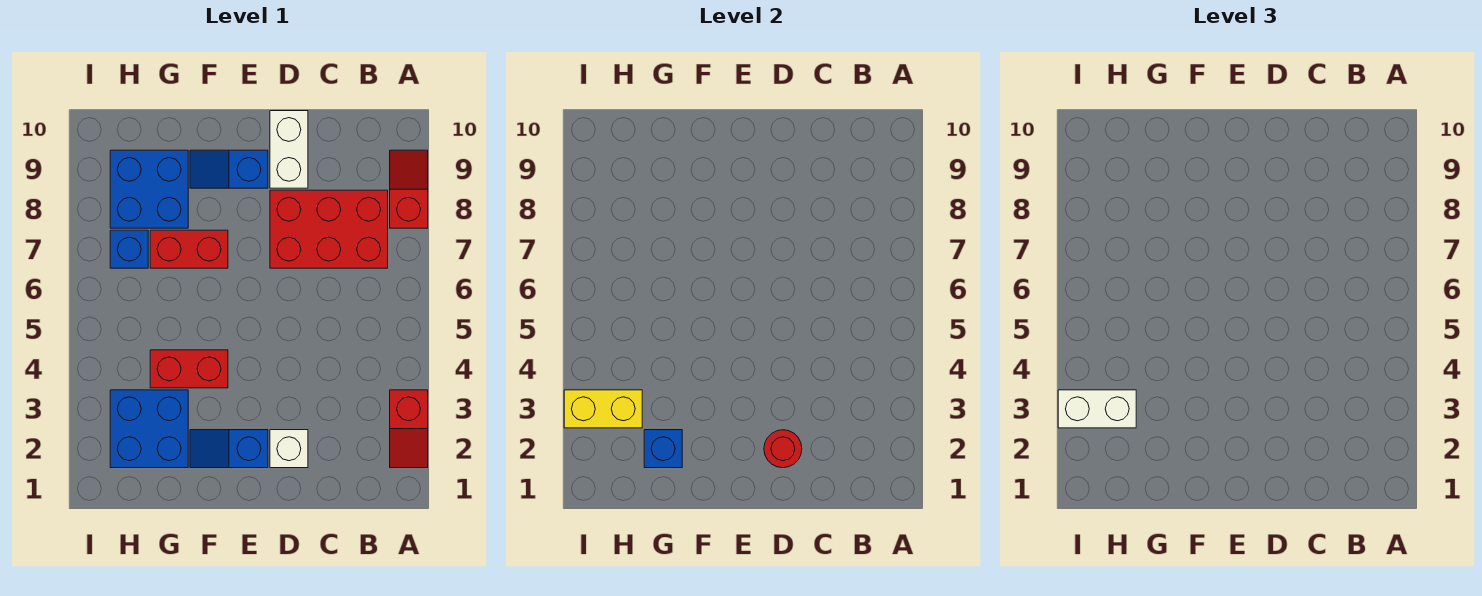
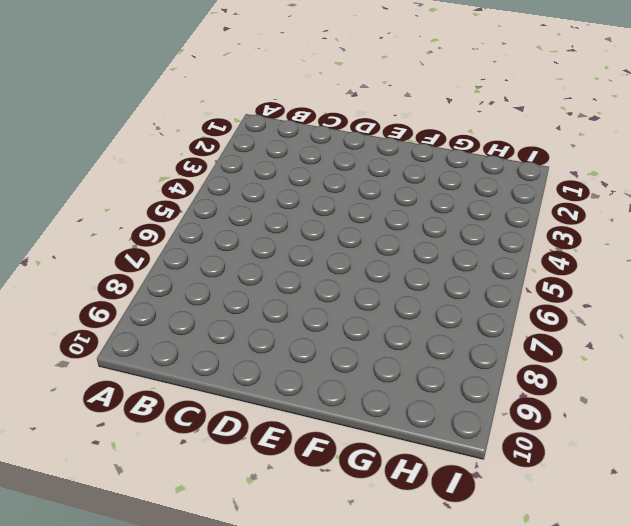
none -> red 1x2 slope [390,390,428,468]
none -> red 1x2 slope [390,150,428,228]
none -> red 2x3 brick [270,190,388,268]

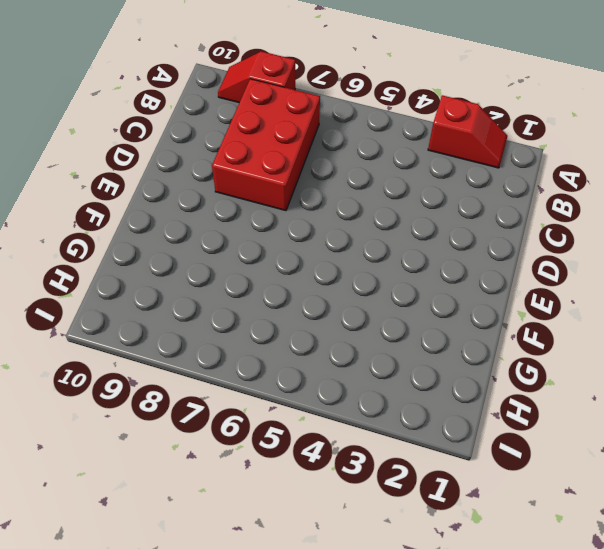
none -> white 1x1 brick [270,430,308,468]
none -> white 1x2 brick [270,111,308,188]
none -> blue 1x2 slope [190,430,268,468]

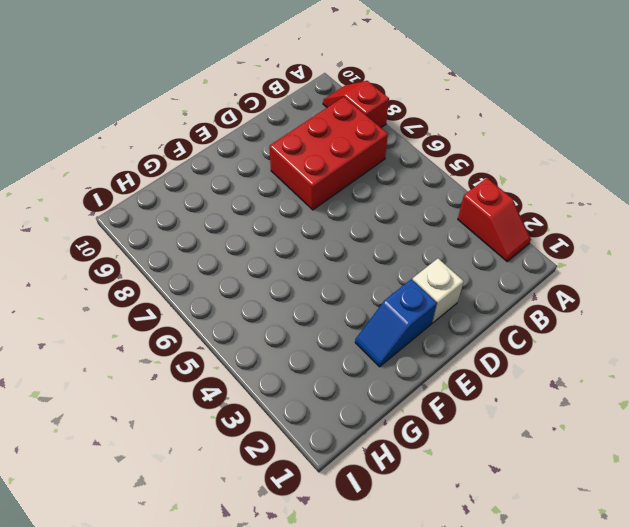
none -> white 1x2 brick [270,111,308,188]
none -> blue 1x2 slope [190,150,268,188]
none -> red 1x2 brick [150,350,228,388]

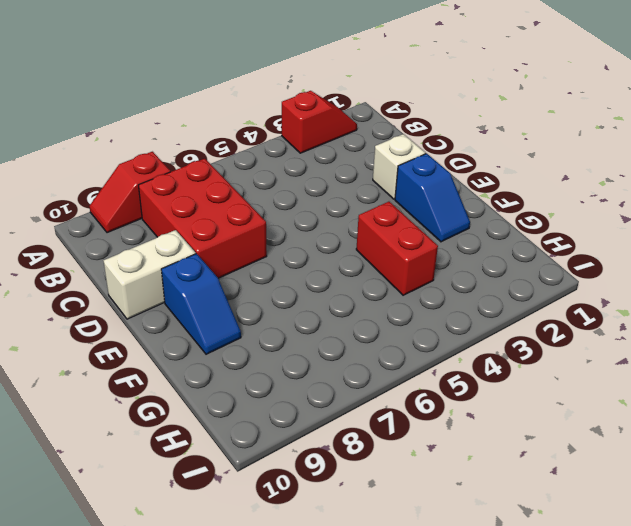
none -> red 1x2 brick [150,230,228,268]
none -> blue 2x2 brick [110,390,188,468]
none -> blue 2x2 brick [110,150,188,228]

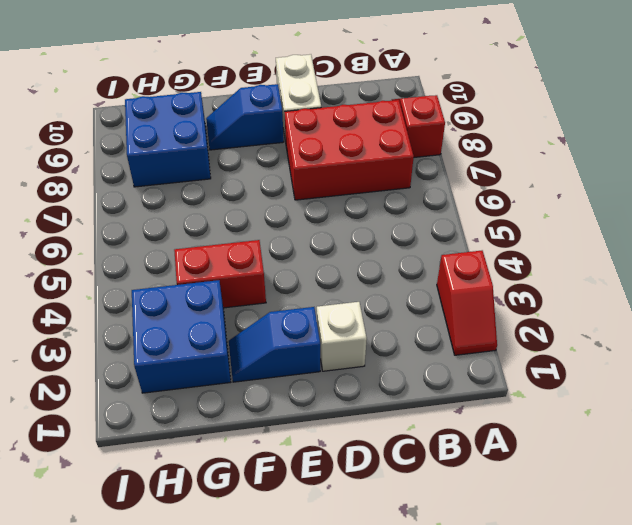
none -> red 1x2 brick [150,230,228,268]
none -> blue 1x1 brick [110,230,148,268]
none -> red 1x1 round brick [764,430,802,468]

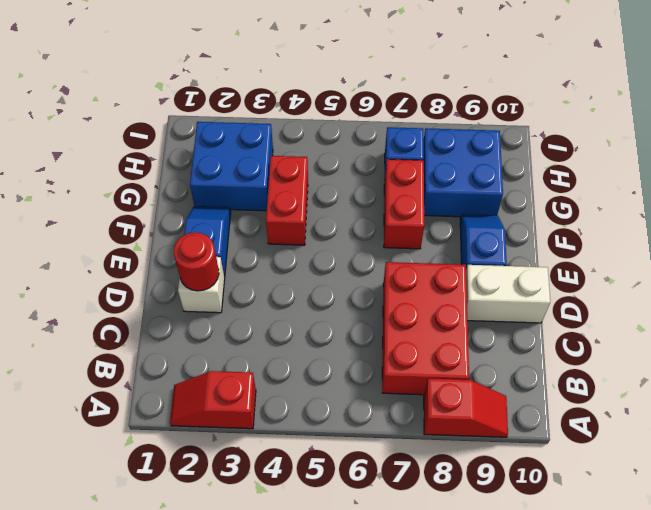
none -> blue 1x1 brick [644,430,682,468]
none -> yellow 1x2 brick [564,390,642,428]
none -> white 1x2 brick [1058,390,1136,428]

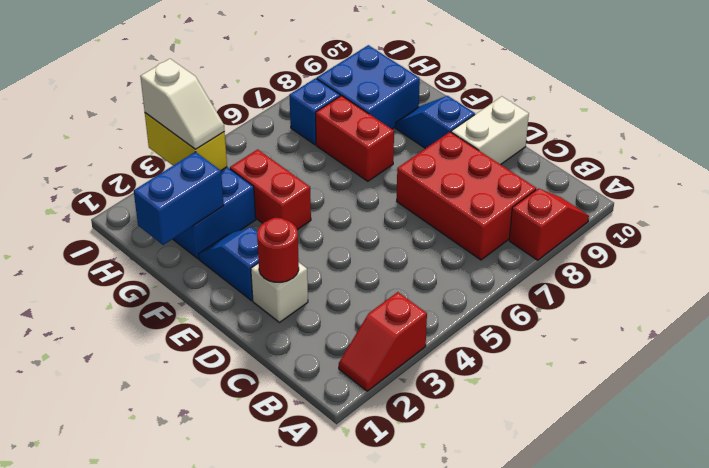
blue 1x2 brick [134,152,224,245] -> blue 1x1 brick [644,430,682,468]
white 1x2 slope [140,59,225,149] -> white 1x2 brick [1058,390,1136,428]

